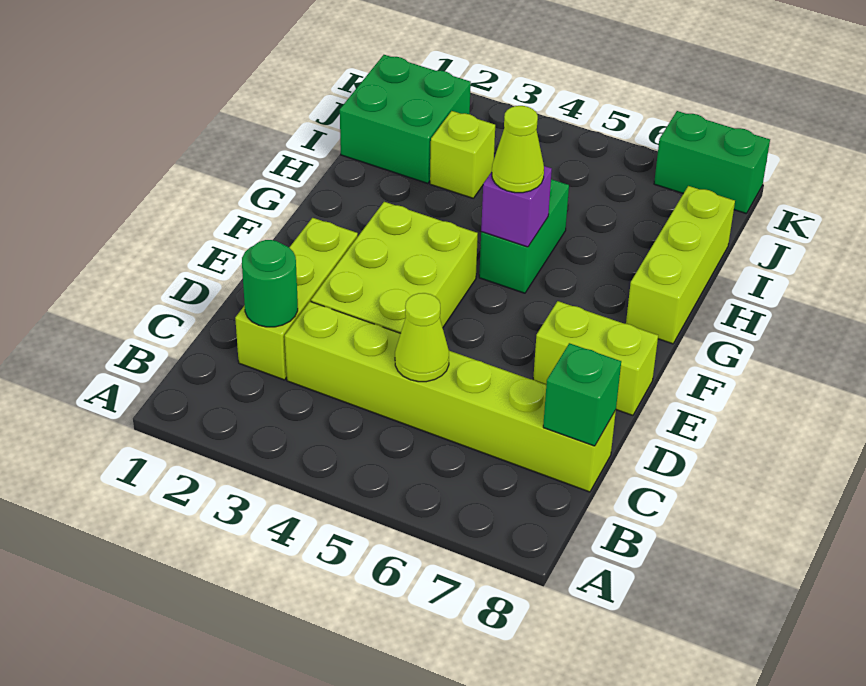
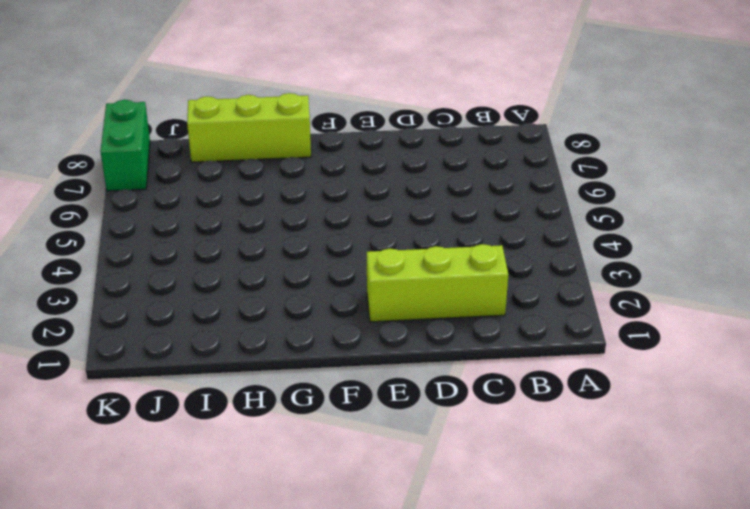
none -> lime 1x6 brick [285,302,616,492]
none -> lime 2x3 brick [311,202,478,333]
none -> lime 1x2 brick [533,301,658,415]

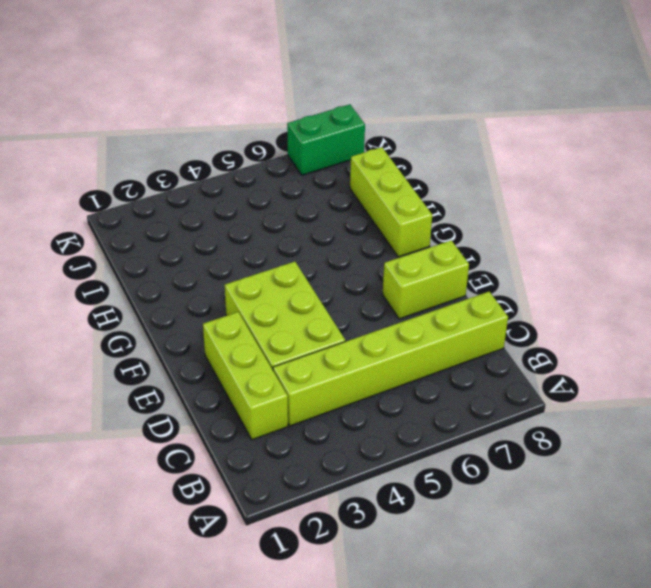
none -> green 1x2 brick [479,179,569,293]
none -> green 2x2 brick [340,55,471,184]
none -> lime 1x1 brick [430,111,495,198]

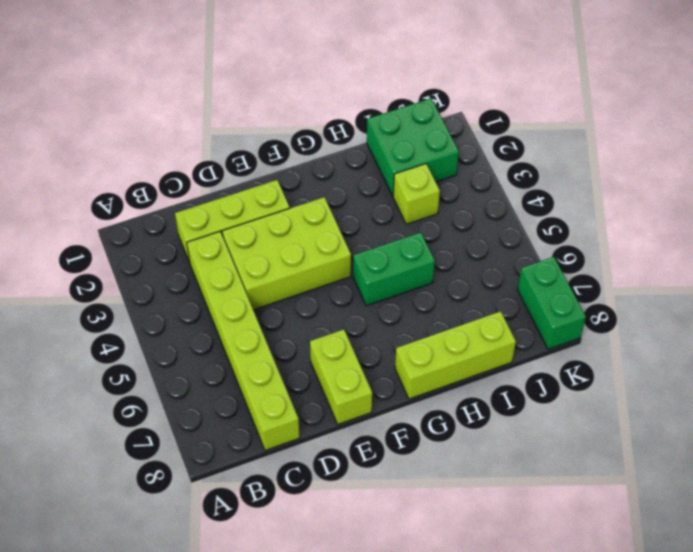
none -> green 1x1 round brick [242,240,298,327]
none -> lime 1x1 cone [395,293,449,382]
none -> green 1x1 brick [543,343,621,446]

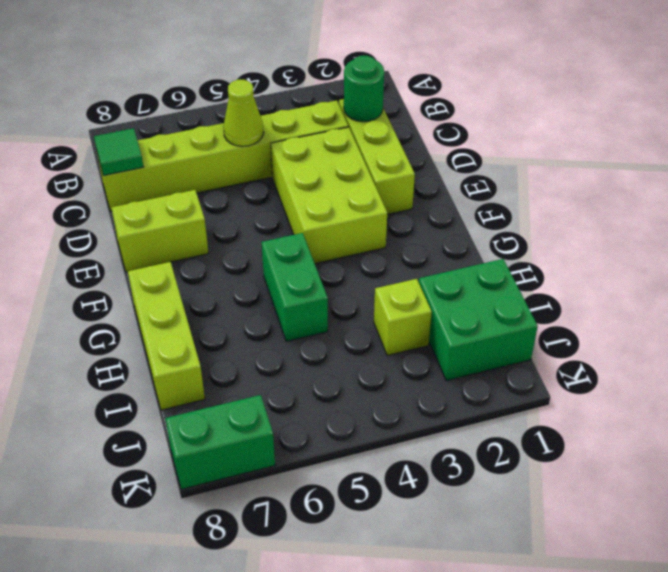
green 1x1 tile [94,128,144,176] -> green 1x1 brick [543,343,621,446]
none -> purple 1x1 brick [481,166,552,247]
none -> lime 1x1 cone [492,106,544,193]

